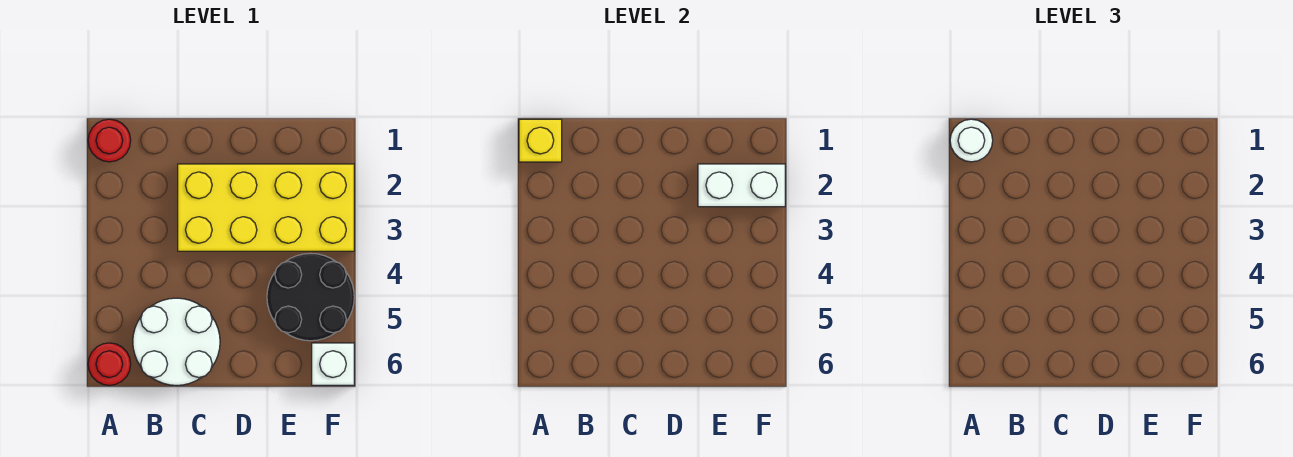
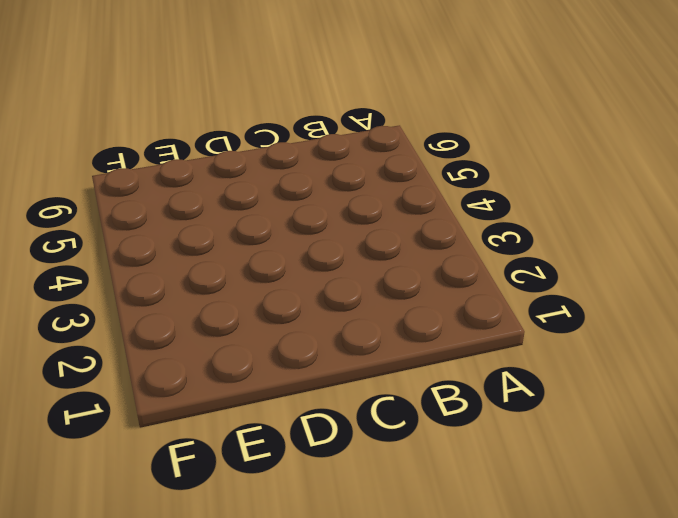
none -> red 1x1 round brick [88,119,131,162]
none -> red 1x1 round brick [88,343,131,385]

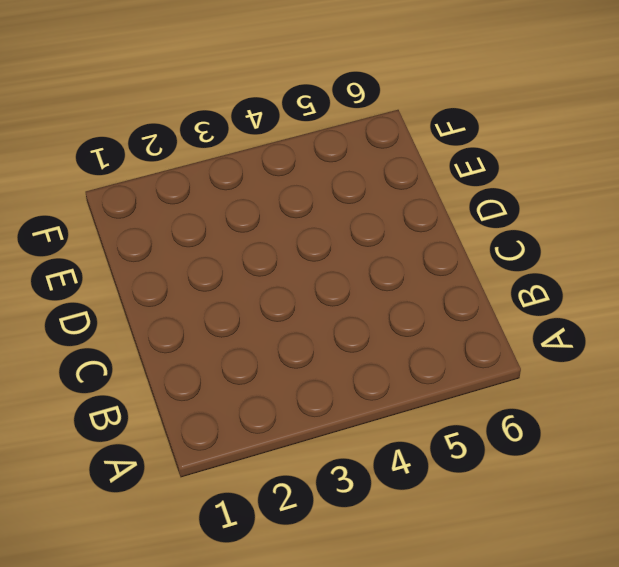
none -> red 1x1 round brick [88,119,131,162]
none -> red 1x1 round brick [88,343,131,385]

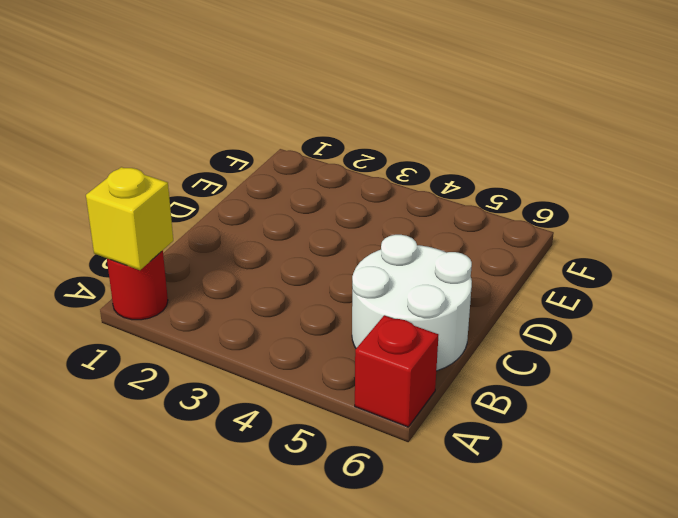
red 1x1 brick [355,315,438,427] -> red 1x1 round brick [88,343,131,385]
none -> yellow 2x4 brick [178,164,354,251]
none -> black 2x2 round brick [267,253,354,341]

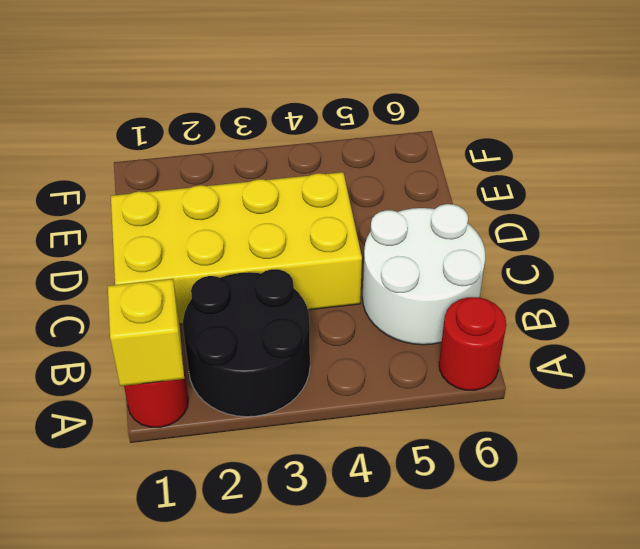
black 2x2 round brick [183,269,310,417] -> black 2x2 round brick moved to [267,253,354,341]
yellow 2x4 brick [111,172,362,324] -> yellow 2x4 brick turned to [178,164,354,251]
none -> white 1x1 brick [312,343,354,385]
none -> white 1x2 brick [698,164,785,207]

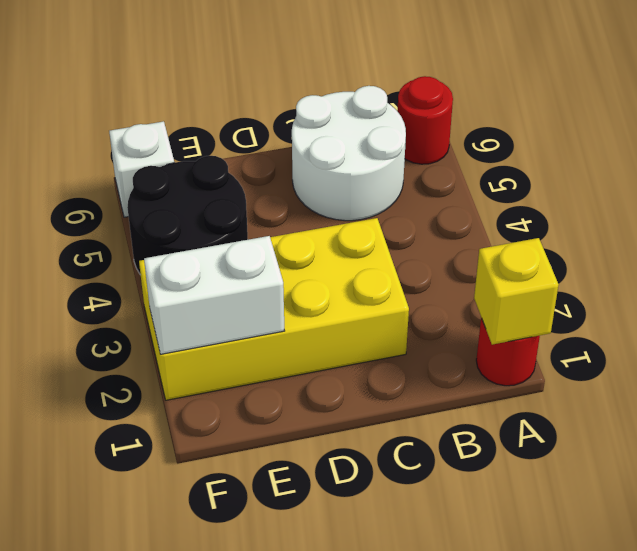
none -> white 1x1 round brick [950,119,993,162]

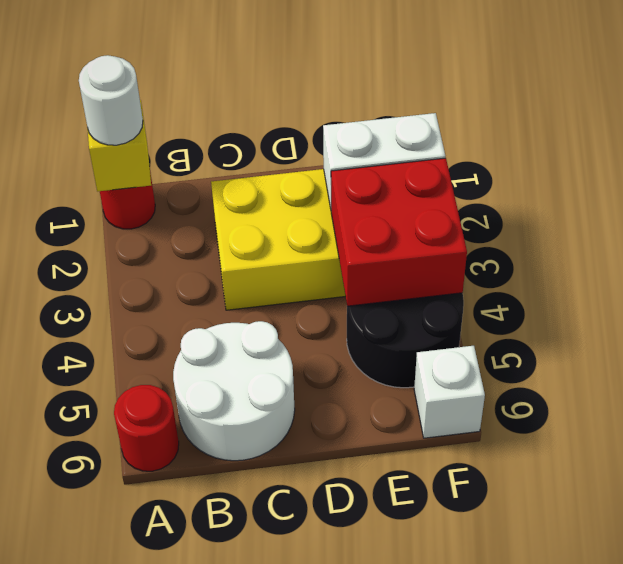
red 2x2 brick [331,158,467,306] -> none

